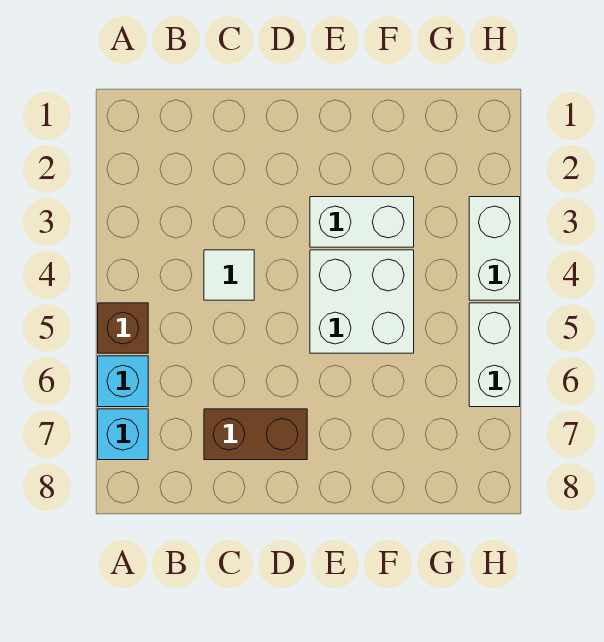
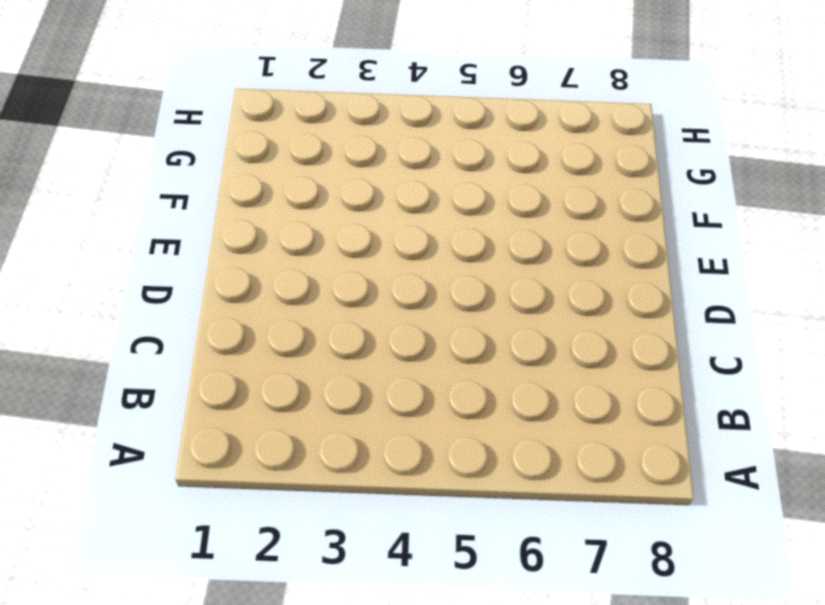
none -> brown 1x1 brick [98,303,148,353]
none -> cyan 1x1 brick [98,356,148,407]

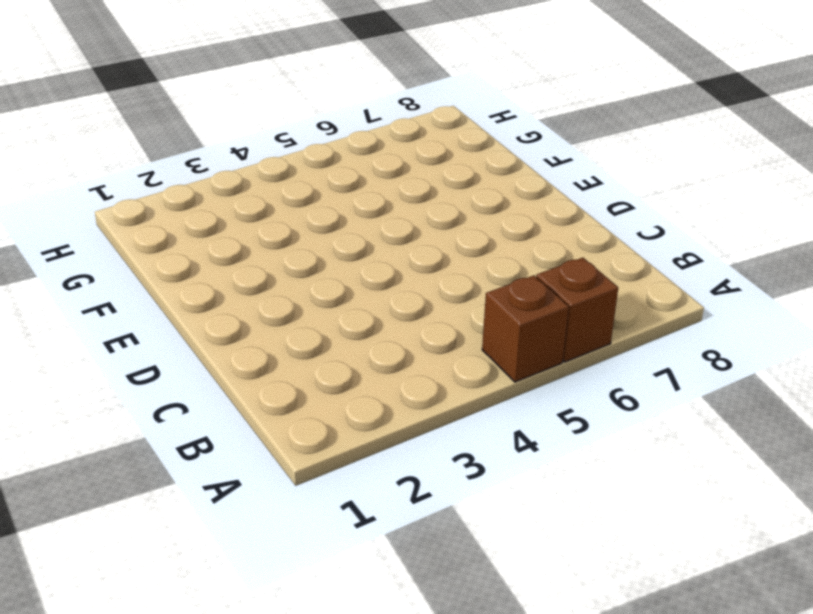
brown 1x1 brick [536,258,618,362] -> cyan 1x1 brick [98,356,148,407]
none -> cyan 1x1 brick [98,409,148,460]
none -> white 1x1 tile [204,250,254,300]

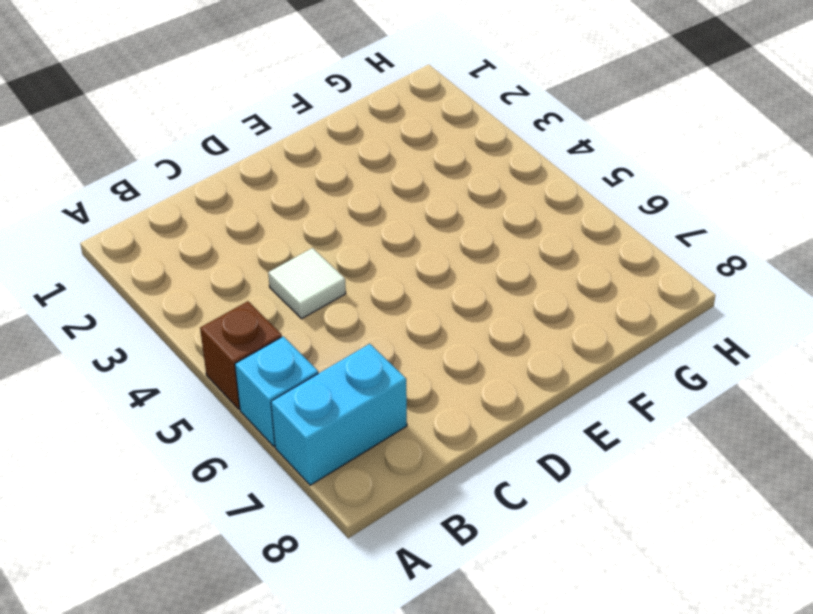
cyan 1x2 brick [271,344,407,485] -> cyan 1x1 brick [98,409,148,460]
none -> brown 1x2 brick [204,409,307,460]
none -> white 1x2 brick [310,197,414,247]

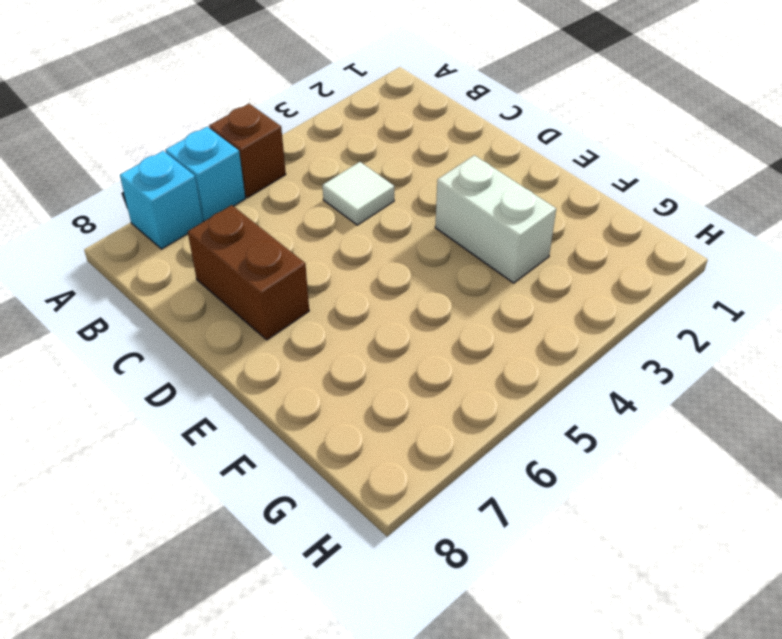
none -> white 2x2 brick [310,250,414,353]
none -> white 1x2 brick [469,197,520,300]

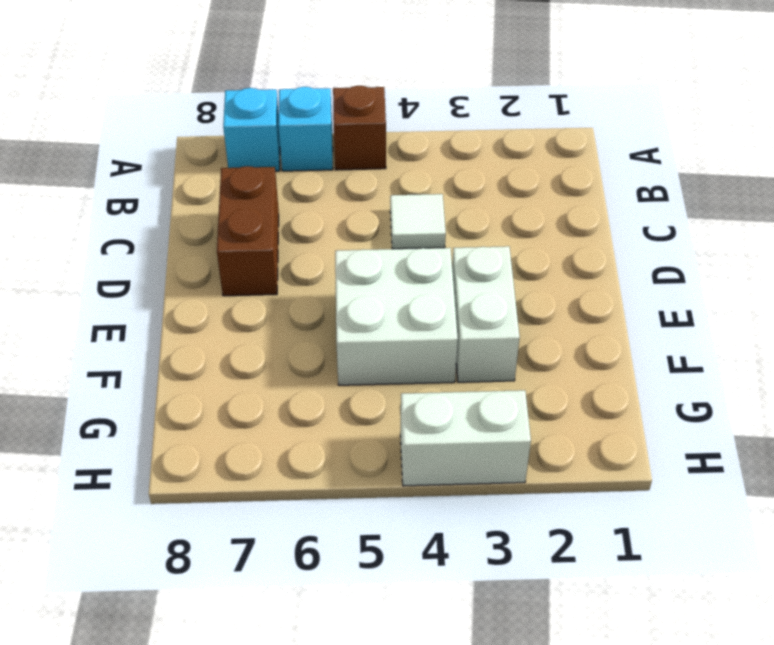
none -> white 1x2 brick [469,303,520,407]

